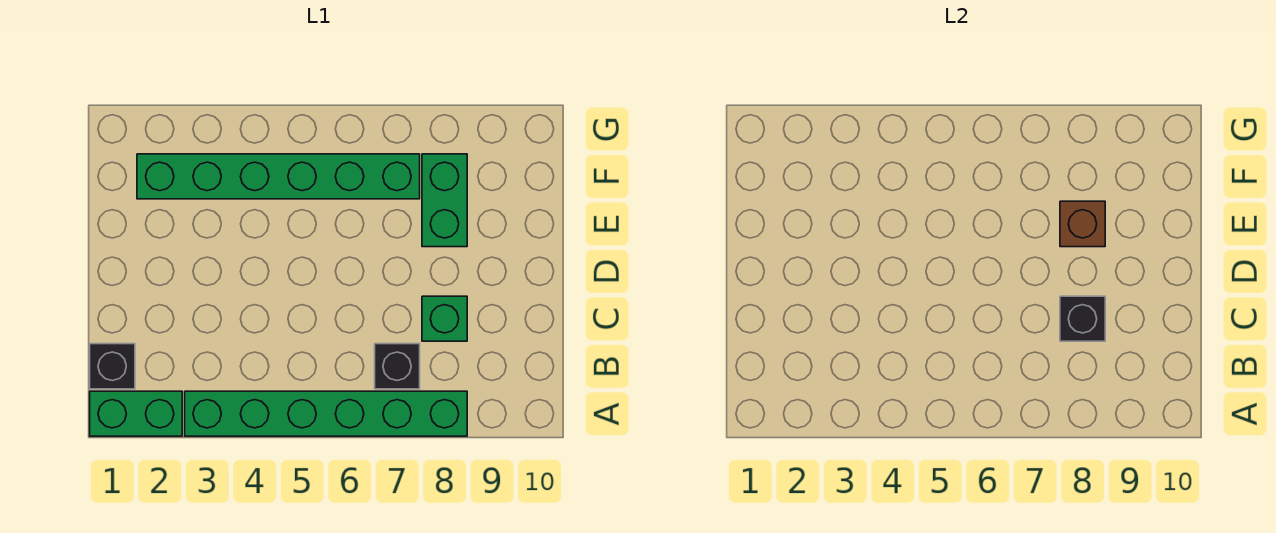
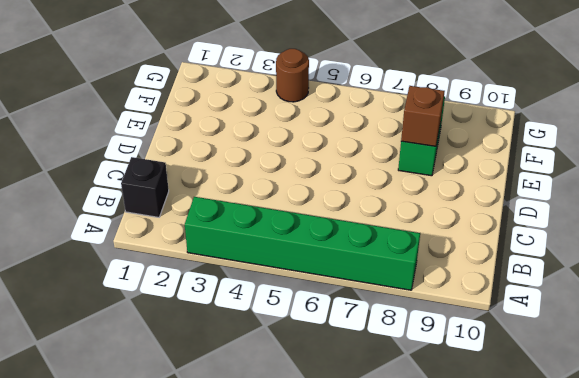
brown 1x1 round brick [276,49,309,102] -> none
none -> green 1x2 brick [90,391,182,436]
none -> black 1x1 brick [375,344,420,389]

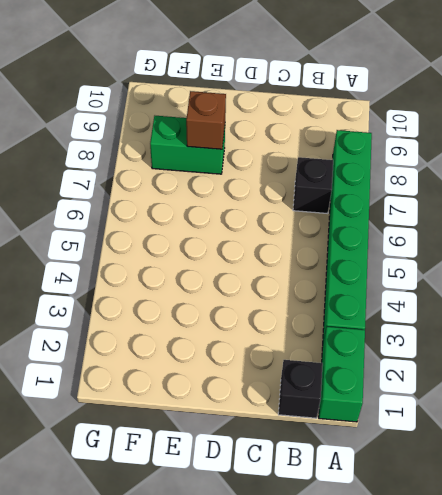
none -> green 1x1 brick [422,296,467,341]
none -> green 1x6 brick [137,154,420,199]

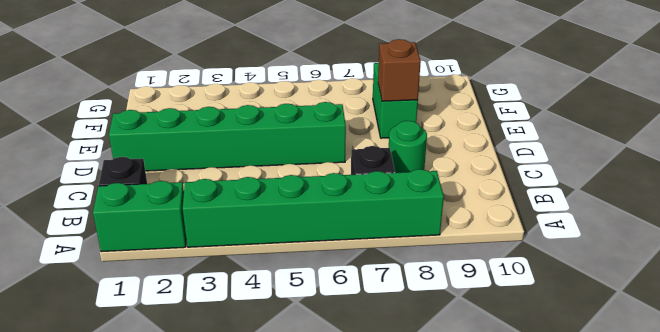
green 1x1 round brick [389,121,427,173] -> green 1x1 brick [422,296,467,341]
green 1x6 brick [109,102,346,171] -> green 1x6 brick moved to [137,154,420,199]
none -> black 1x1 brick [1060,296,1105,341]

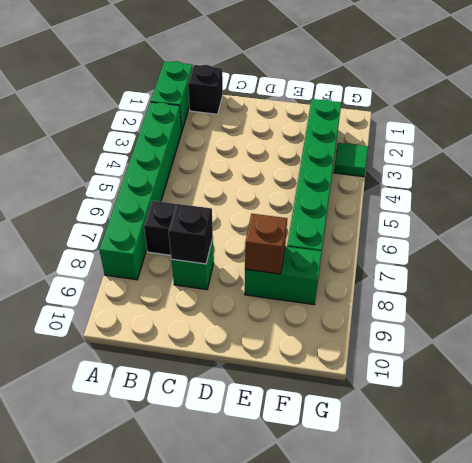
green 1x1 tile [334,143,368,177] -> none

